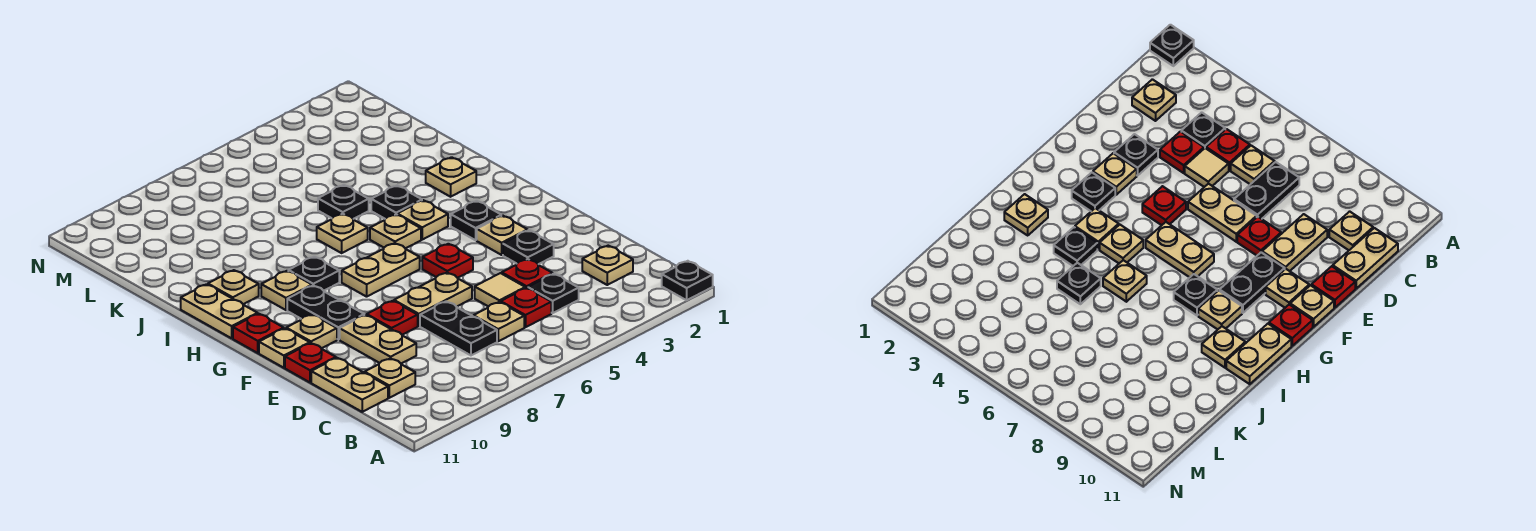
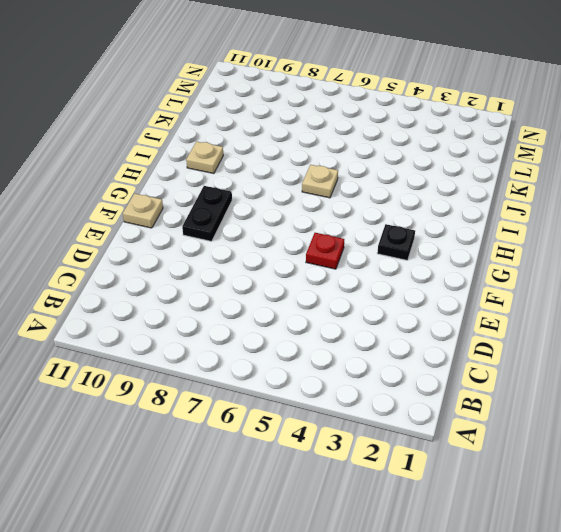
none -> black 1x1 plate [662,261,713,300]
none -> tan 1x1 plate [582,246,633,285]
none -> black 1x1 plate [528,274,579,313]
none -> red 1x1 plate [501,288,551,327]

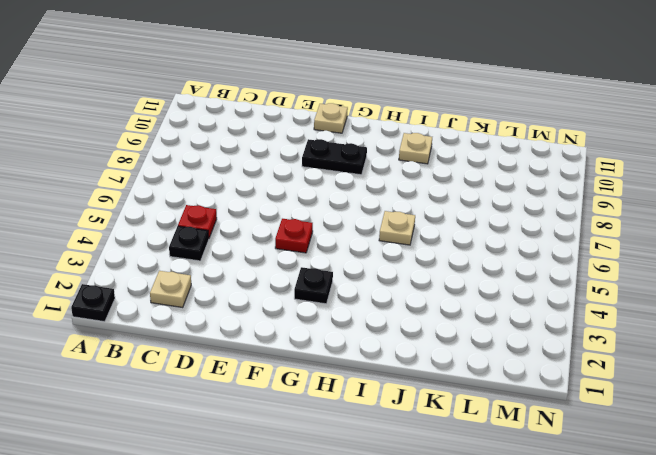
none -> tan 1x1 plate [473,302,524,341]
none -> black 1x2 plate [420,301,497,355]
none -> tan 1x1 plate [365,358,415,398]
none -> tan 1x2 plate [311,358,388,412]

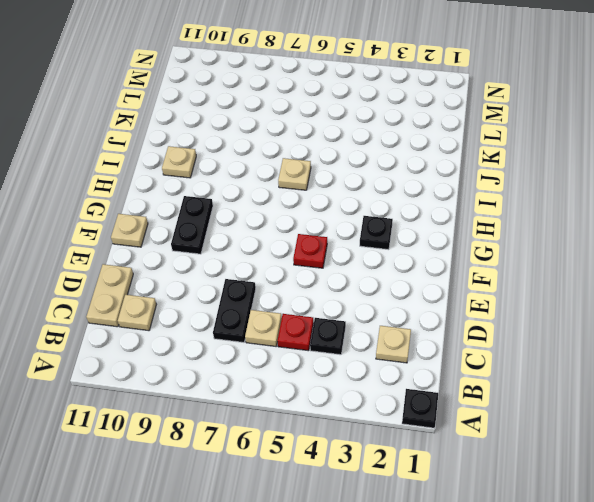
none -> red 1x1 plate [502,259,553,288]
none -> tan 1x1 tile [475,273,525,307]
none -> tan 1x2 plate [340,315,416,364]
none -> black 1x1 plate [503,230,554,264]

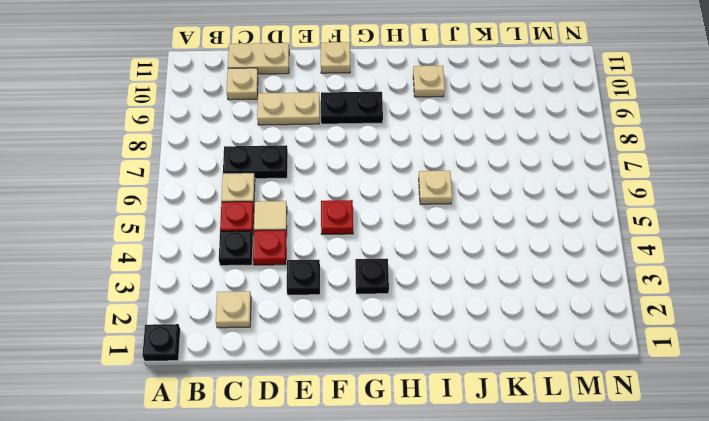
none -> tan 1x2 plate [394,273,472,326]
none -> red 1x1 plate [367,301,418,335]
none -> red 1x1 plate [285,343,336,382]
none -> tan 1x1 plate [477,216,528,255]

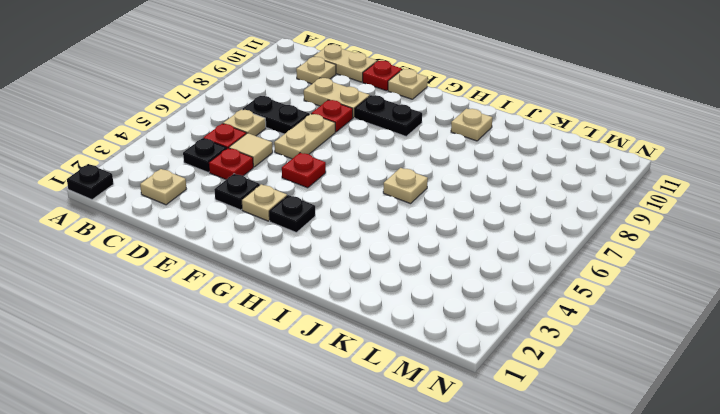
none -> tan 1x1 plate [286,314,337,348]
none -> tan 1x2 plate [342,243,420,297]
none -> red 1x1 plate [233,314,284,353]
none -> tan 1x1 plate [397,200,448,240]

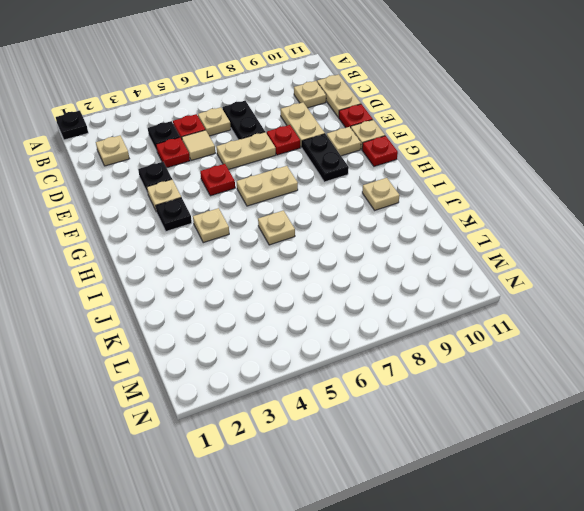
none -> tan 1x1 plate [370,214,421,249]
none -> black 1x1 plate [288,257,339,291]
none -> tan 1x1 plate [261,271,312,310]
none -> tan 1x2 plate [181,284,258,338]

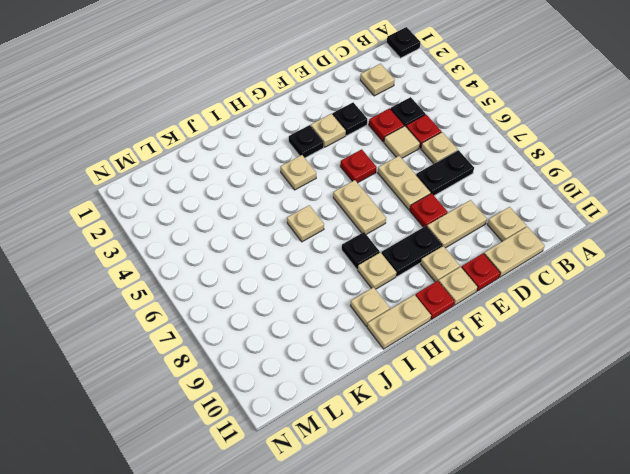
none -> tan 1x1 plate [370,214,421,249]
none -> tan 1x1 plate [426,157,476,197]
none -> black 1x1 plate [371,186,422,219]
none -> black 1x1 plate [318,185,369,219]

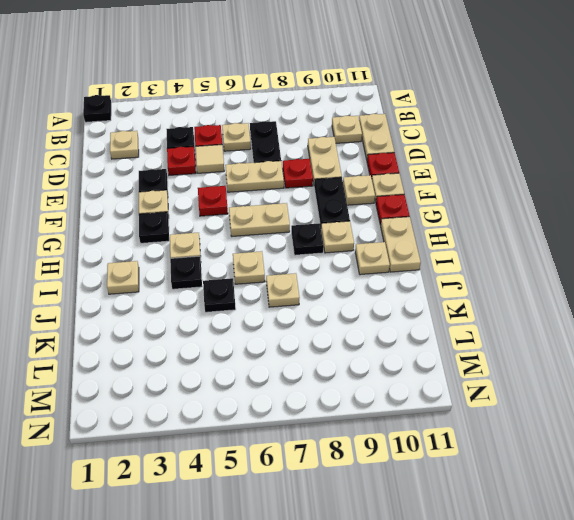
tan 1x1 plate [266,273,300,307] -> tan 1x1 plate moved to [370,214,421,249]

